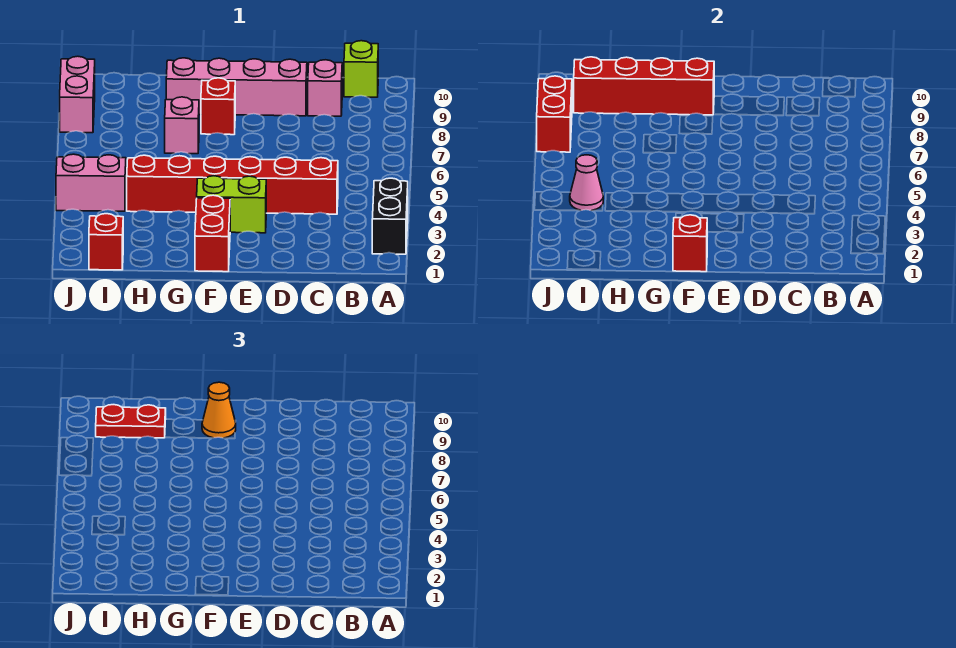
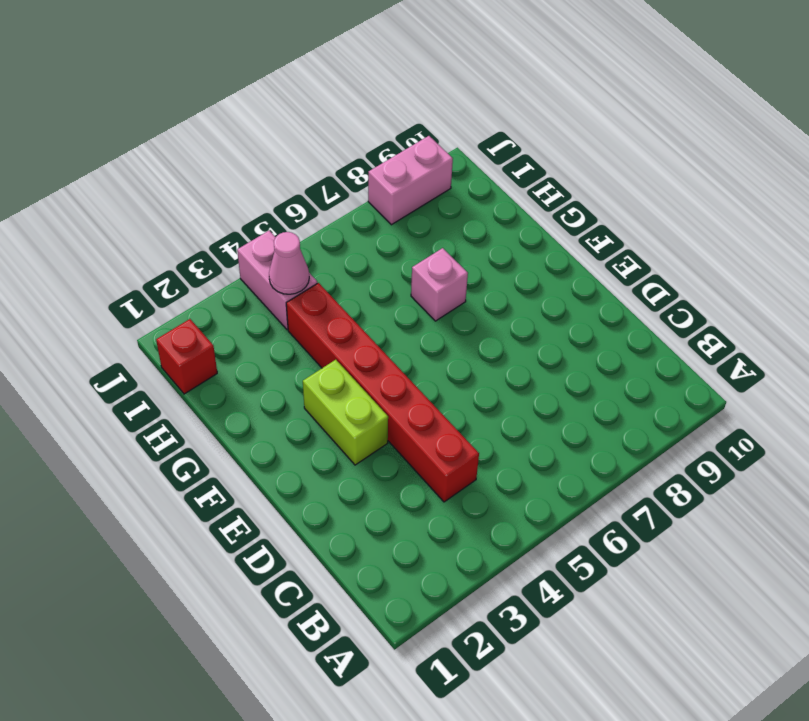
none -> black 1x2 brick [372,178,408,254]
none -> lime 1x1 brick [344,41,378,97]
none -> pink 1x1 brick [308,60,342,116]

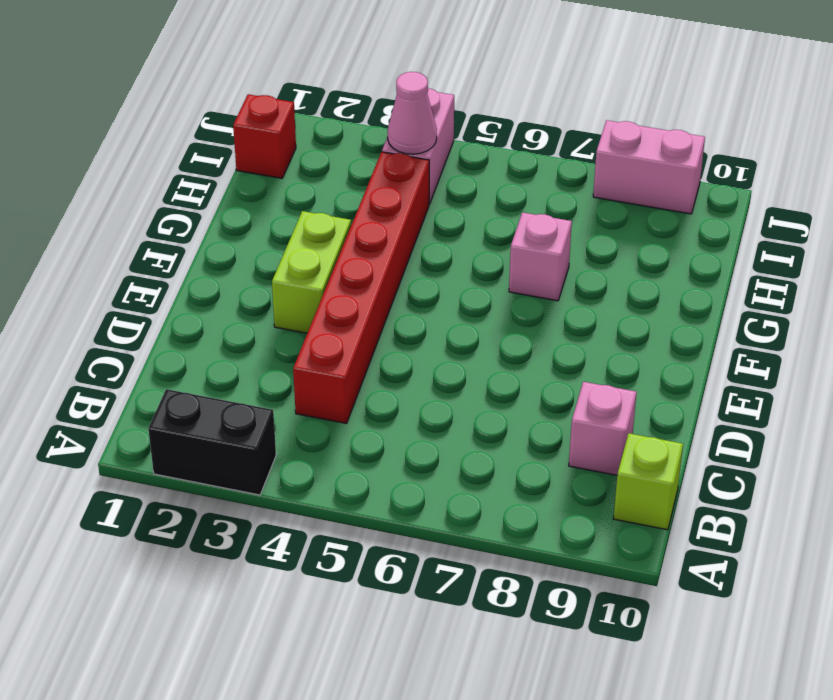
none -> pink 1x4 brick [166,58,307,116]
none -> red 1x2 brick [195,195,230,272]
none -> red 1x1 brick [201,78,235,135]

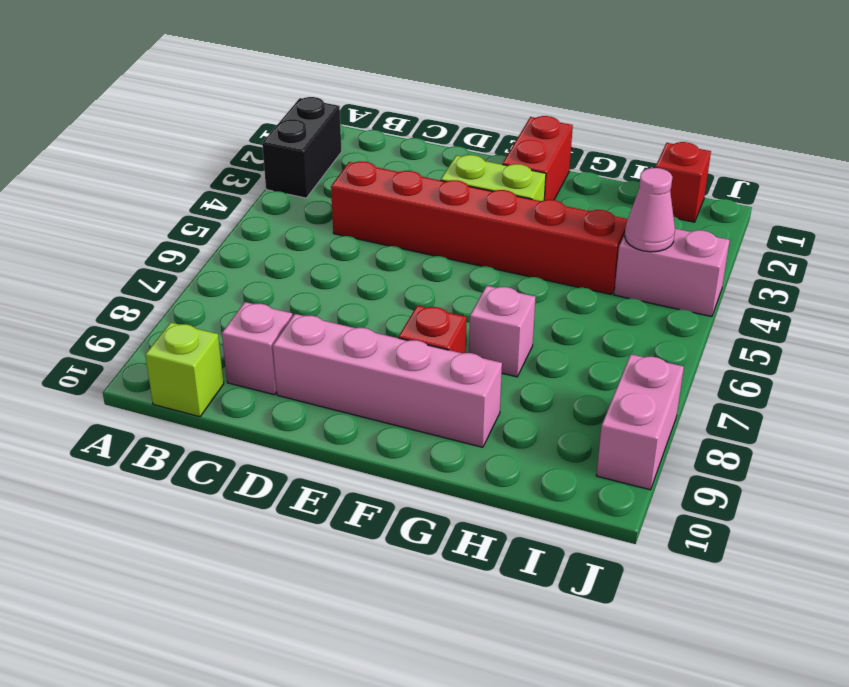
none -> red 1x1 brick [673,215,707,272]
none -> red 1x4 brick [574,57,714,115]
none -> red 1x2 brick [537,76,572,152]

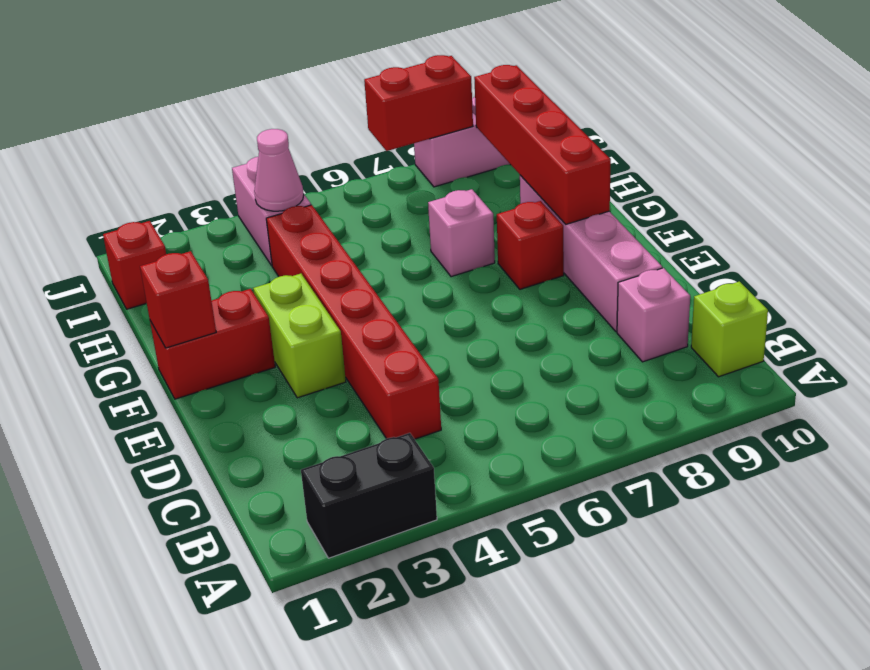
none -> orange 1x1 cone [202,382,236,438]
none -> red 1x2 plate [96,405,166,438]

